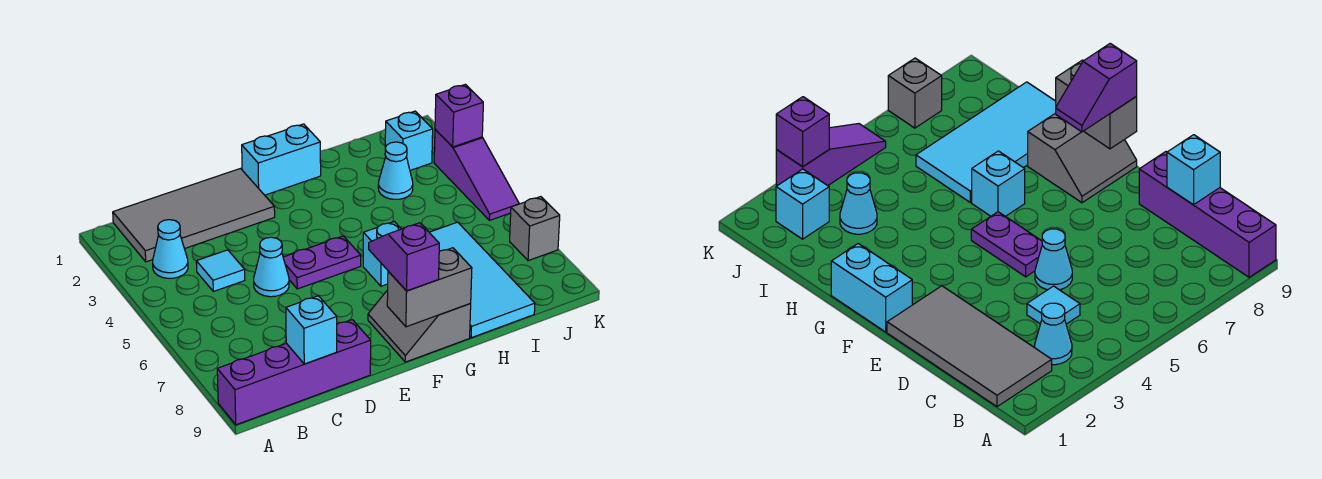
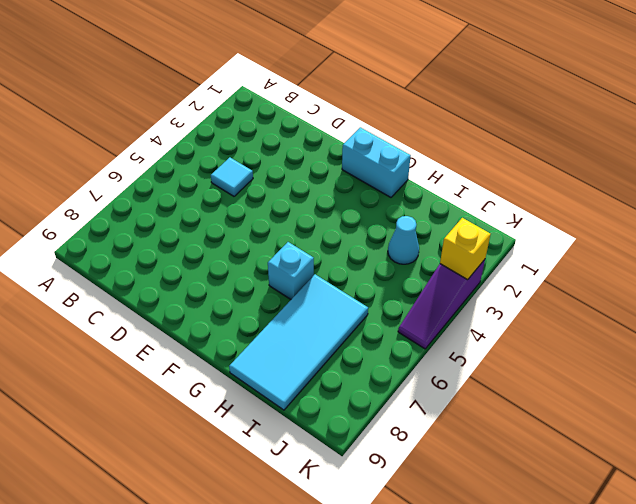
yellow 1x1 brick [440,218,491,280] -> purple 1x1 brick [435,84,483,147]
none -> purple 1x4 brick [217,320,371,425]
none -> grey 2x4 tile [113,169,275,262]
none -> cyan 1x1 cone [153,220,188,278]

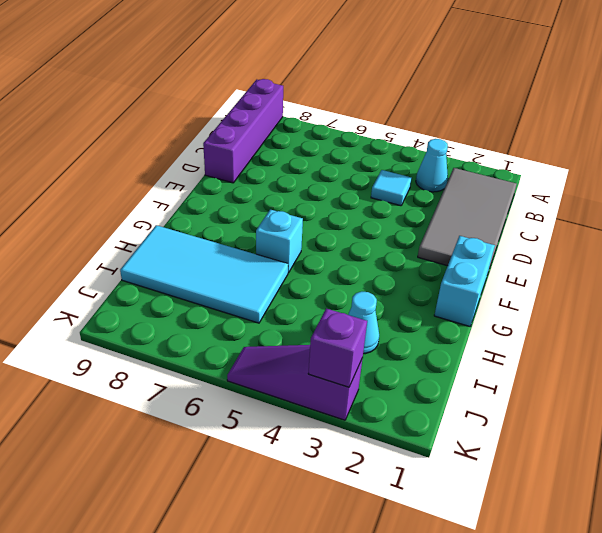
none -> cyan 1x1 cone [254,237,289,297]
none -> purple 1x2 plate [283,236,361,289]
none -> grey 2x2 slope [368,290,471,362]

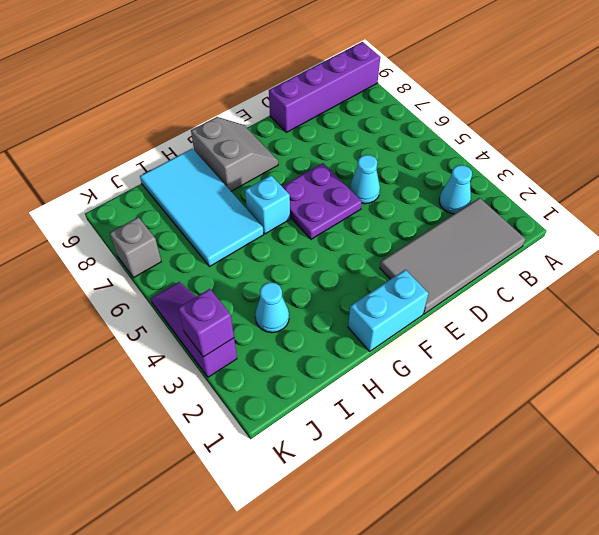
purple 2x2 plate [282,163,362,239] -> purple 1x2 plate [283,236,361,289]
none -> cyan 1x1 tile [196,250,245,292]
none -> cyan 1x1 brick [385,111,433,170]
none -> cyan 1x1 brick [286,296,337,364]

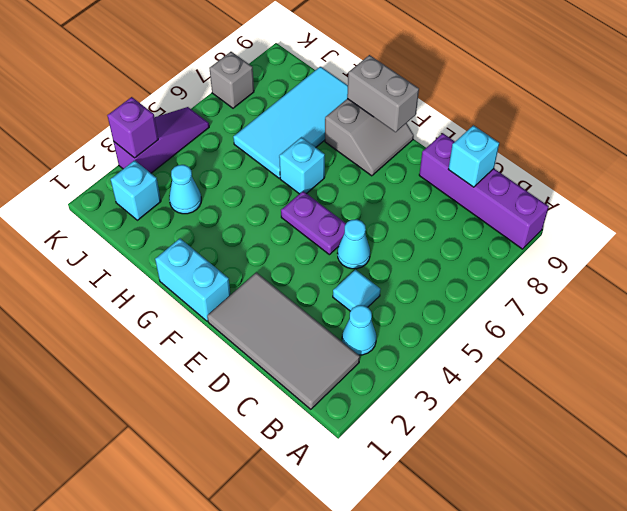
none -> purple 1x2 slope [369,223,439,291]

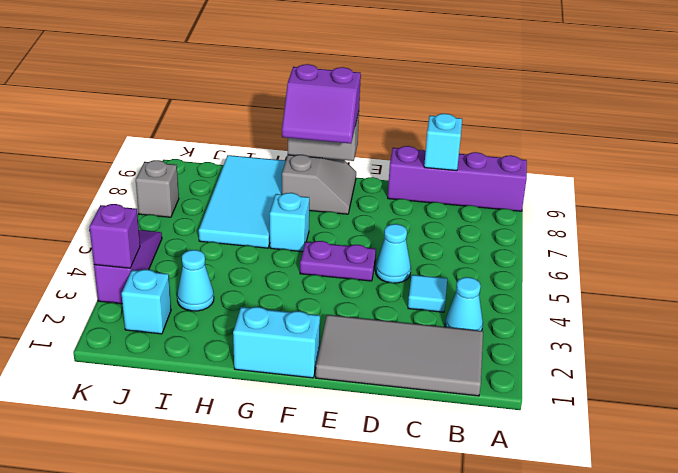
purple 2x2 slope [282,64,361,144] -> purple 1x2 slope [369,223,439,291]

